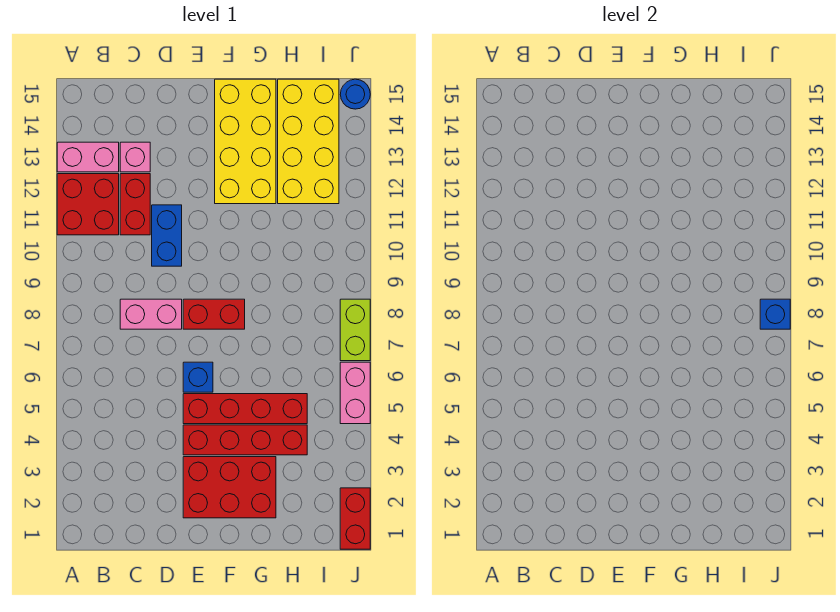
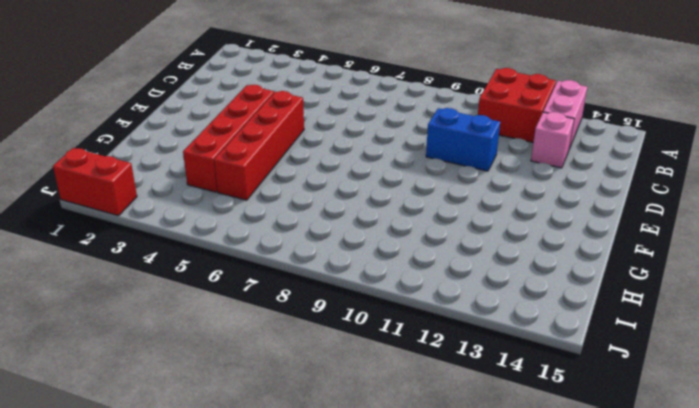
none -> pink 1x2 brick [120,299,182,329]
none -> red 1x2 brick [120,174,150,235]
none -> red 2x3 brick [183,457,276,518]

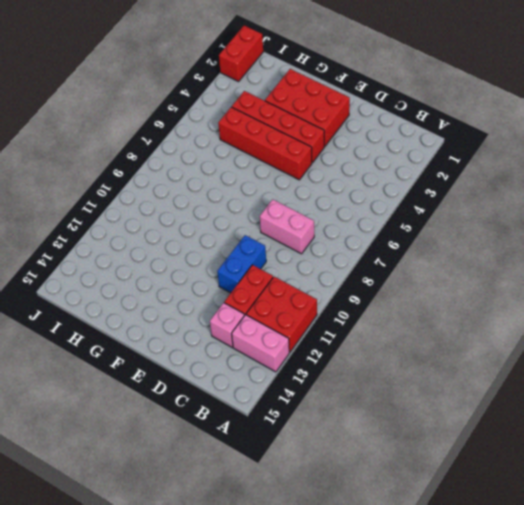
none -> blue 1x1 brick [183,362,213,392]
none -> red 1x2 brick [183,299,245,329]
none -> yellow 2x4 brick [215,79,276,204]

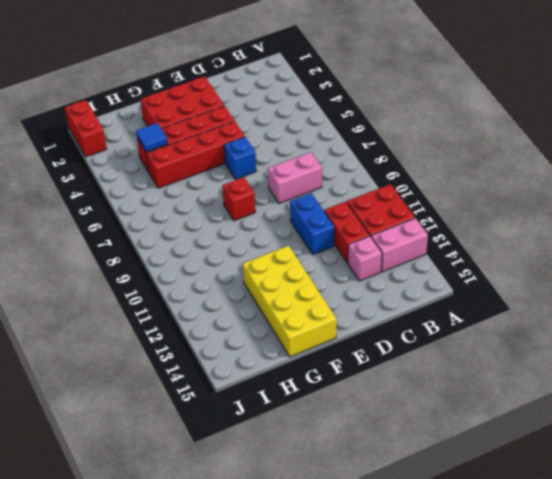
red 1x1 brick [222,177,255,221] -> red 1x2 brick [183,299,245,329]
blue 1x1 tile [136,123,167,152] -> none
none -> yellow 2x4 brick [278,79,339,204]
none -> pink 1x2 brick [340,362,370,424]
none -> lime 1x2 brick [340,299,370,361]

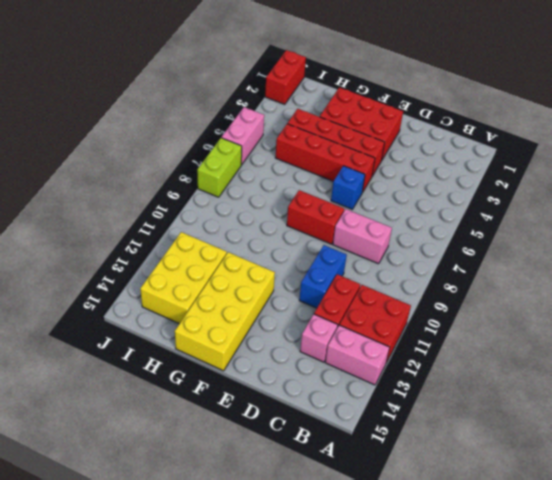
yellow 2x3 brick [140,232,227,324] -> yellow 2x4 brick [278,79,339,204]
none -> blue 1x1 round brick [340,79,370,109]
none -> blue 1x1 brick [760,299,790,329]

